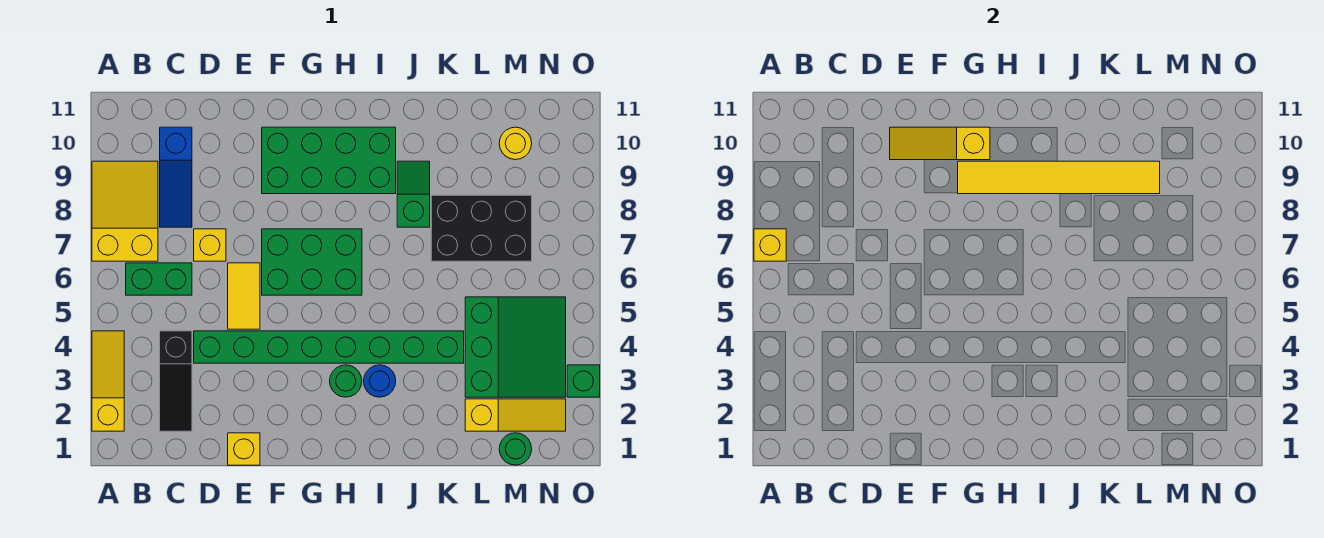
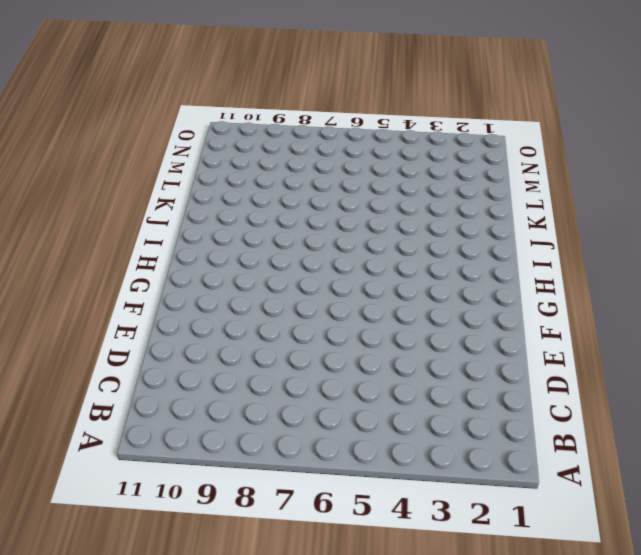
none -> yellow 1x3 slope [92,331,124,431]
none -> yellow 2x3 slope [92,161,158,261]
none -> green 1x2 brick [126,263,192,295]

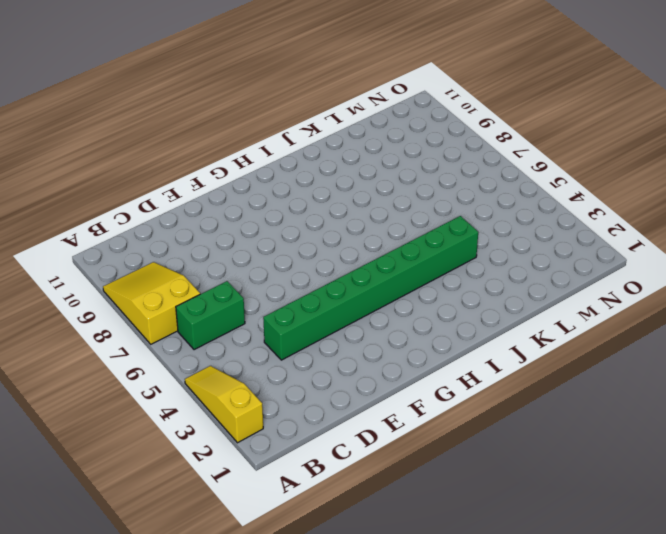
none -> black 1x3 slope [160,331,192,431]
none -> blue 1x3 slope [160,127,192,227]
none -> yellow 1x1 brick [194,229,226,261]

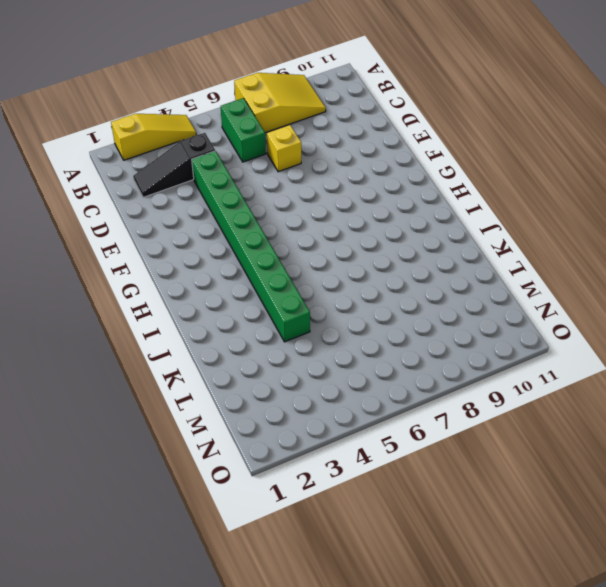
none -> blue 1x3 slope [160,127,192,227]
none -> yellow 1x1 brick [228,433,260,465]
none -> yellow 1x2 tile [228,263,260,329]

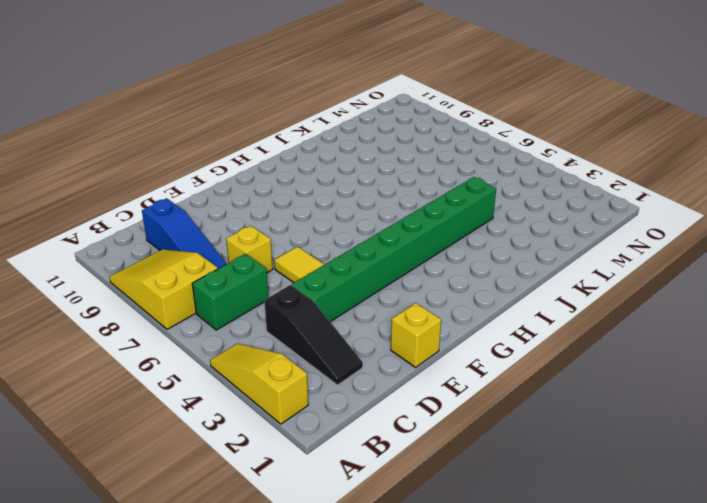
none -> green 2x3 brick [262,229,362,295]
none -> green 2x4 brick [262,127,396,194]
none -> green 1x1 round brick [330,365,362,397]

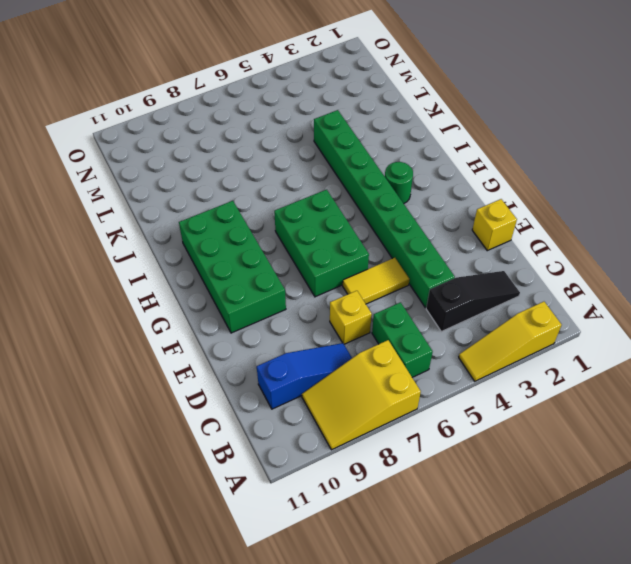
none -> blue 1x1 round brick [364,365,396,397]
none -> green 1x2 slope [397,161,430,227]
none -> black 2x3 brick [431,195,532,261]

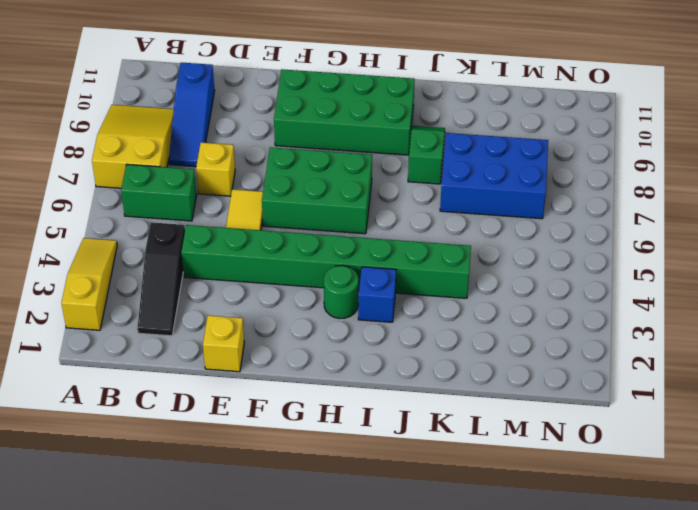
blue 1x1 brick [358,267,396,322] -> blue 1x1 round brick [364,365,396,397]
blue 2x3 brick [440,133,548,219] -> black 2x3 brick [431,195,532,261]
none -> yellow 1x3 slope [465,399,566,431]
none -> green 3x3 slope [465,297,566,397]
none -> green 1x1 round brick [499,433,532,465]

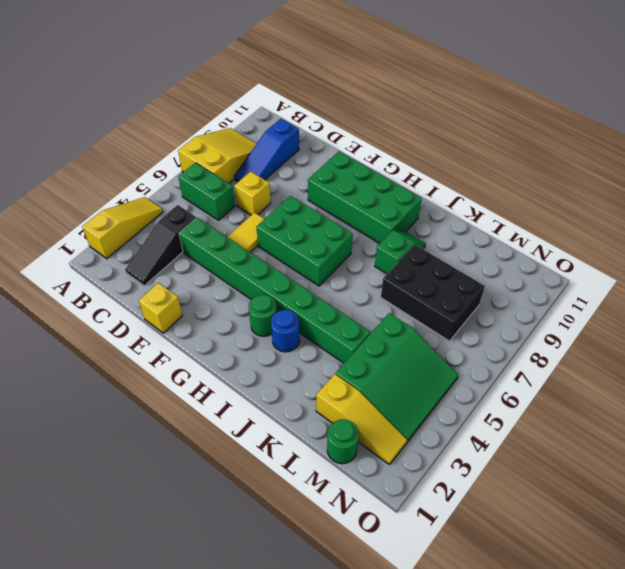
none -> yellow 1x1 round brick [499,127,532,160]
none -> green 1x1 brick [567,365,600,397]
none -> yellow 1x1 brick [754,229,786,261]

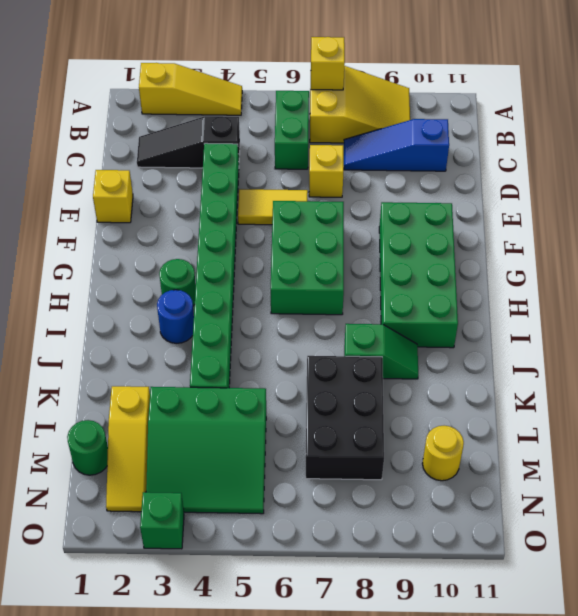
none -> yellow 1x3 slope [890,127,990,160]
none -> yellow 1x6 tile [958,161,1160,194]

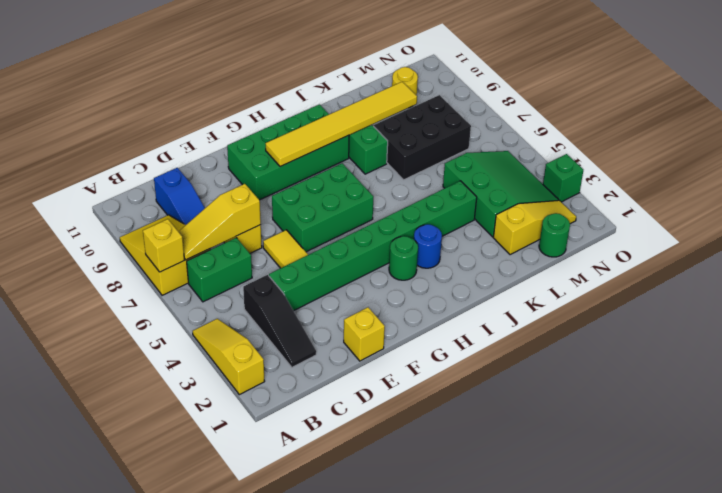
yellow 1x3 slope [178,184,261,260] -> yellow 1x3 slope moved to [890,127,990,160]

